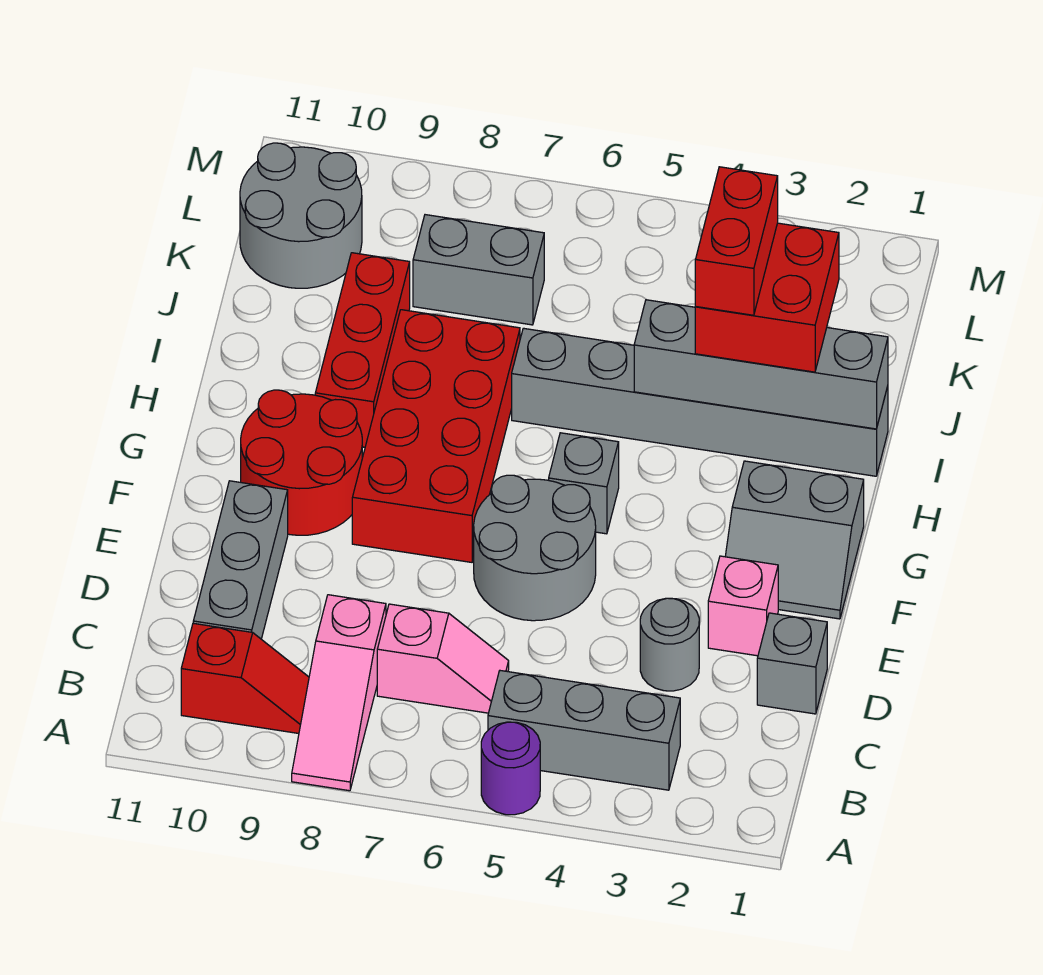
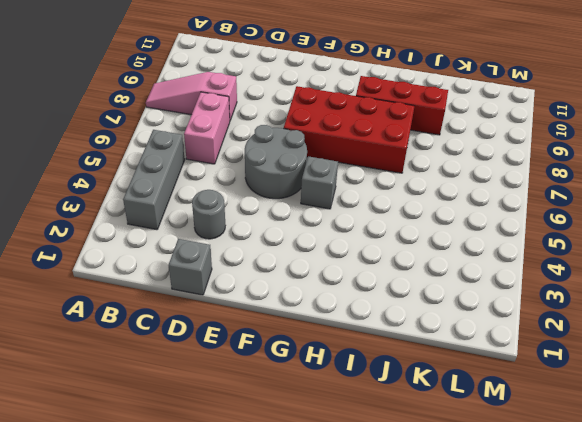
pink 1x2 brick [184,92,230,164] -> pink 1x2 slope [377,604,509,713]
none -> purple 1x1 round brick [481,722,540,815]
none -> red 1x2 slope [181,623,309,733]
none -> grey 1x3 brick [193,481,288,639]

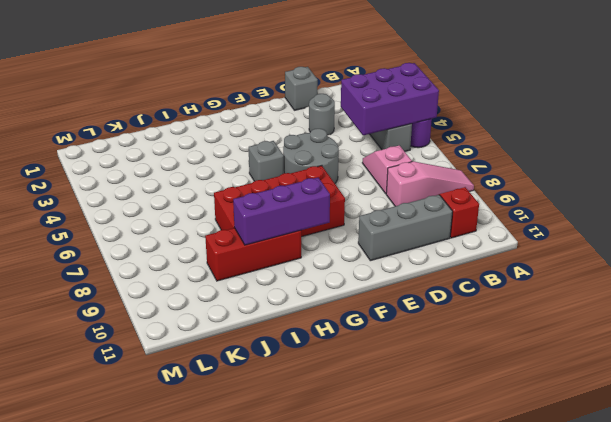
purple 2x3 brick [341,63,439,135] -> none
purple 1x3 brick [233,178,330,245] -> none
none -> pink 1x1 brick [708,556,778,656]
none -> grey 2x2 slope [725,461,864,619]
none -> red 2x2 round brick [241,390,362,535]

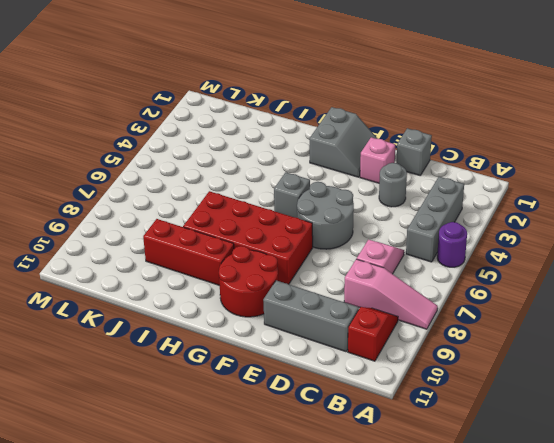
none -> grey 1x6 brick [512,328,888,476]
none -> grey 1x2 brick [413,215,544,325]
none -> grey 2x2 round brick [240,143,362,288]

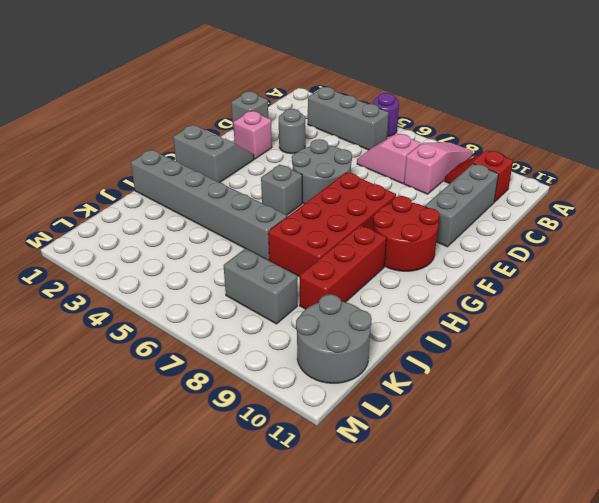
none -> grey 1x4 brick [634,300,888,429]
none -> red 2x2 brick [695,223,839,372]
none -> red 1x2 brick [695,167,778,315]

